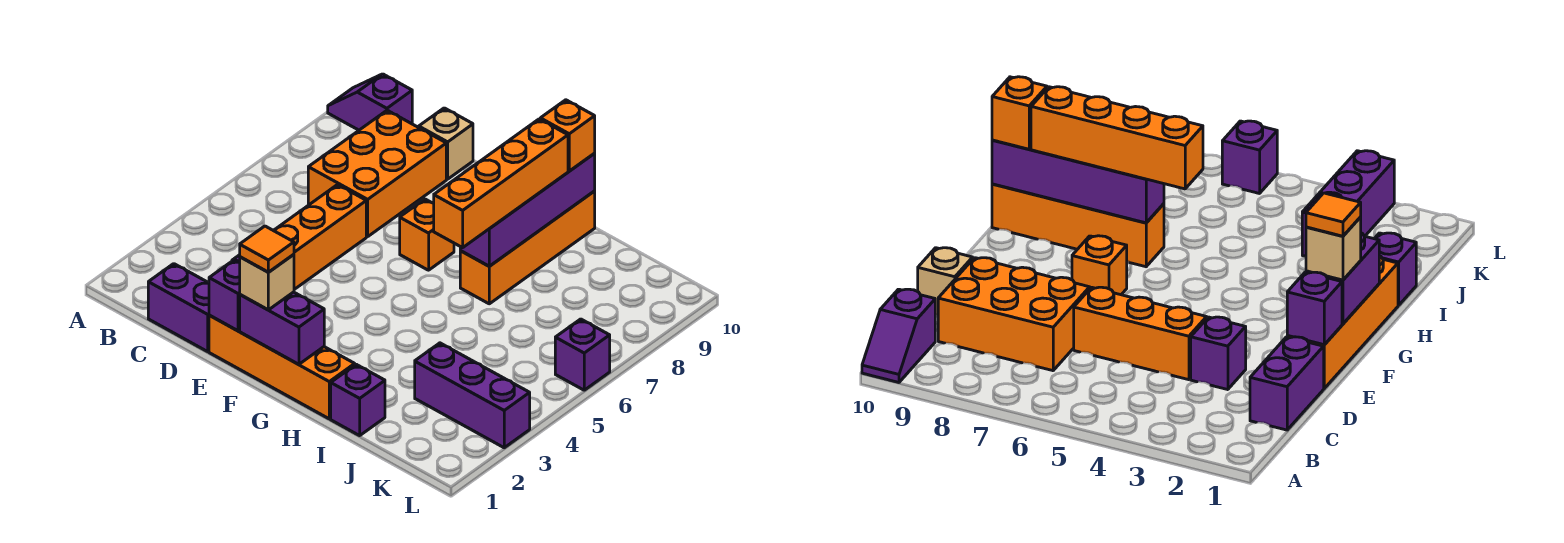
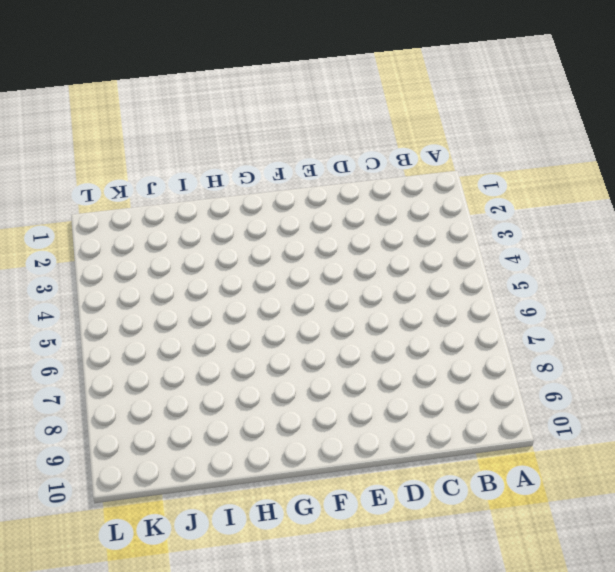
none -> purple 1x2 slope [328,74,412,130]
none -> purple 1x2 brick [148,264,209,352]
none -> orange 2x3 brick [308,110,446,237]

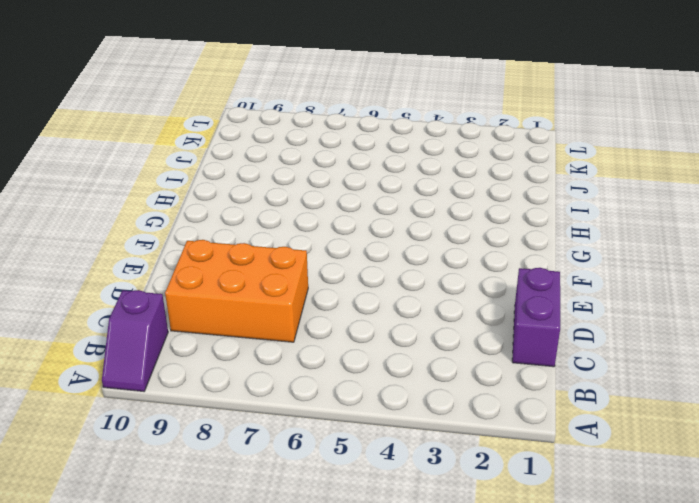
none -> purple 1x1 brick [1191,317,1246,390]
none -> orange 1x3 brick [273,185,366,289]
none -> tan 1x1 brick [419,108,473,179]

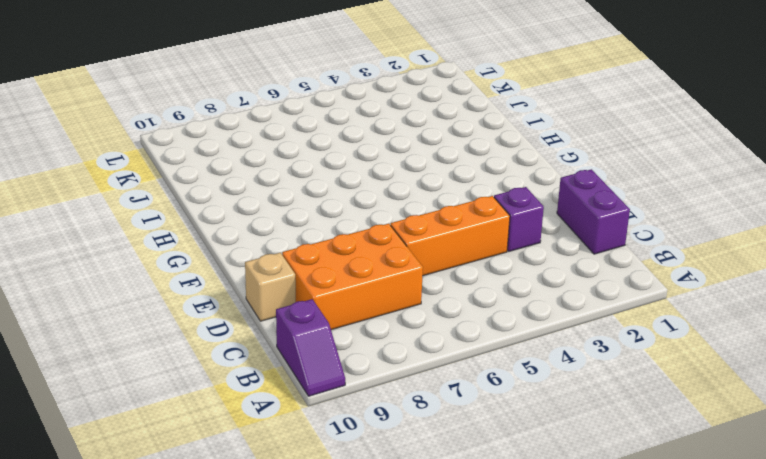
none -> orange 1x4 brick [209,315,355,419]
none -> orange 1x1 brick [400,199,454,270]
none -> orange 1x4 brick [460,191,595,304]

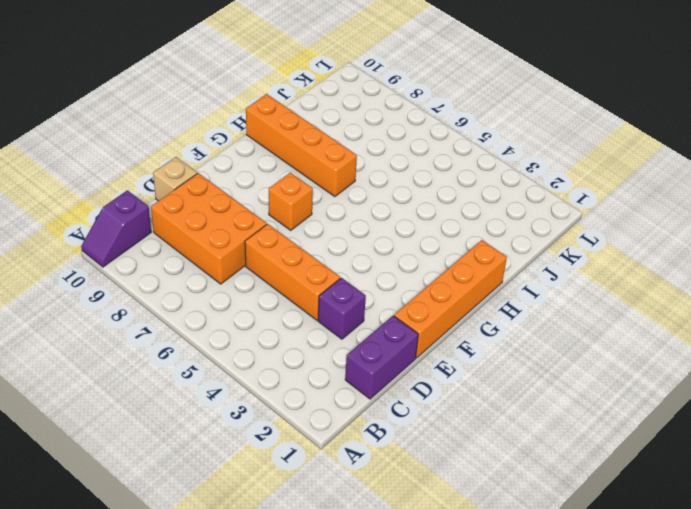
none -> purple 1x1 brick [331,364,385,436]
none -> purple 1x3 brick [415,343,530,448]
none -> purple 1x1 brick [555,319,610,390]

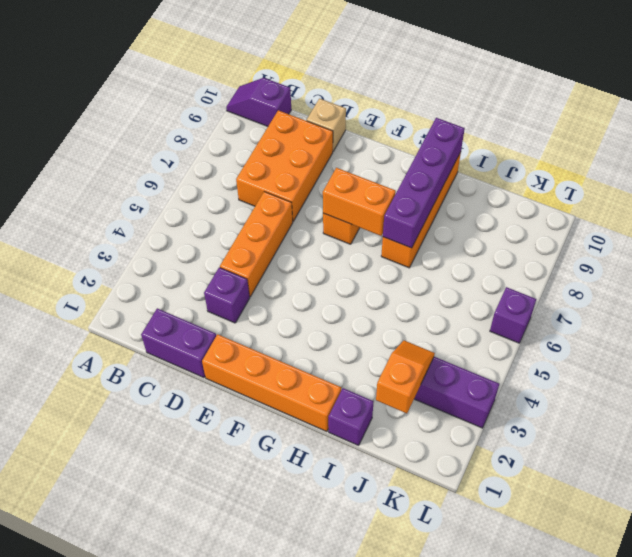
orange 1x2 brick [323,168,396,236] -> none
orange 1x2 slope [376,340,435,413] -> none
none -> purple 1x1 brick [209,260,240,331]
none -> purple 1x2 brick [240,292,324,364]
none -> tan 1x1 brick [240,254,294,310]

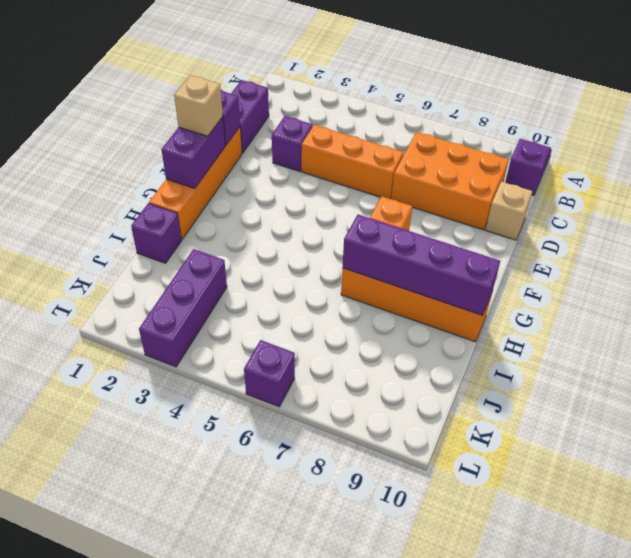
none -> orange 1x4 brick [434,119,568,248]
none -> orange 1x1 brick [540,100,595,171]
none -> orange 1x1 tile [240,226,294,272]

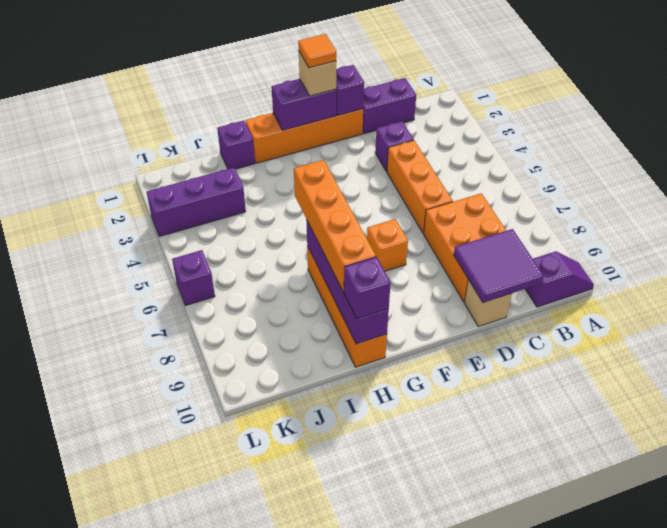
purple 2x2 tile [454,229,544,303] -> none
purple 1x1 brick [344,257,391,319] -> orange 1x1 brick [540,100,595,171]

